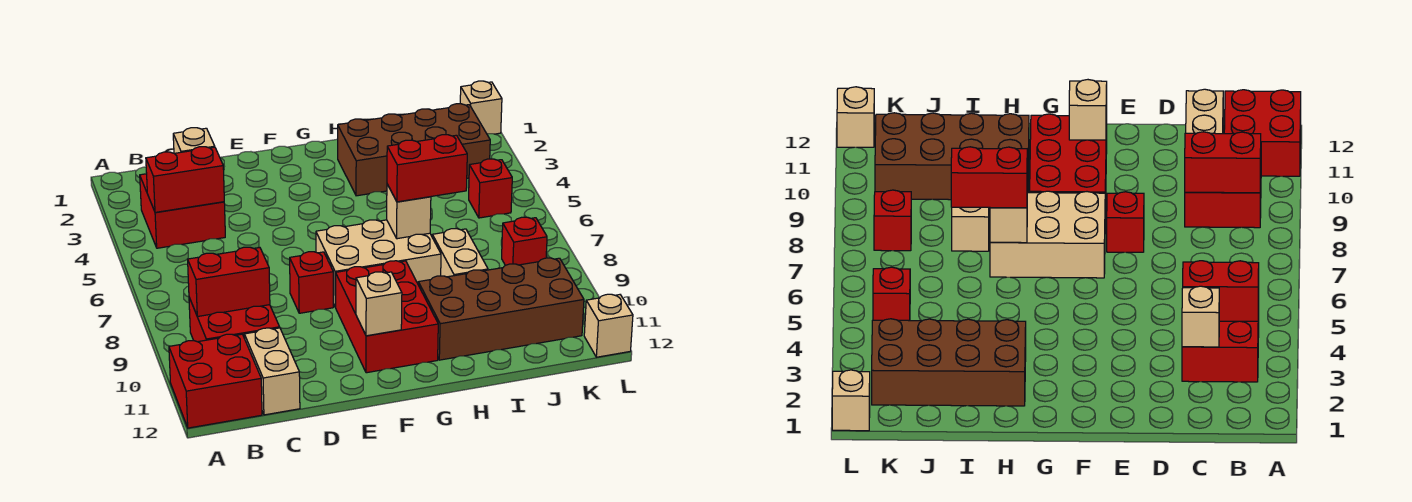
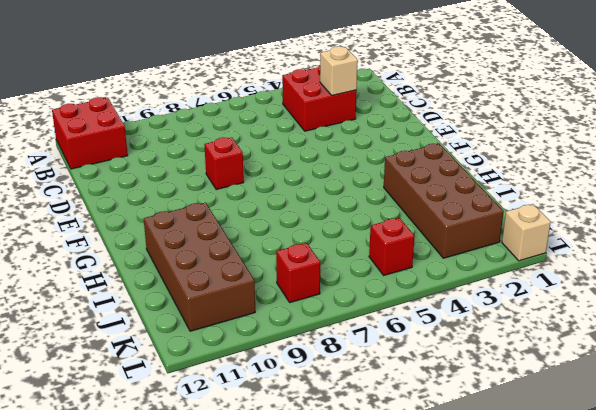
none -> red 2x2 brick [189,298,280,342]
none -> tan 1x2 brick [244,328,300,415]
none -> tan 2x3 brick [316,220,441,307]

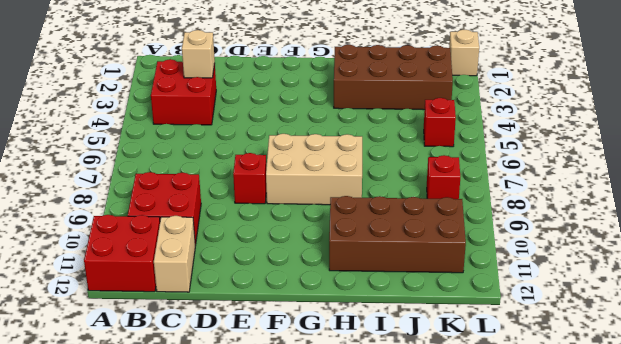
none -> red 2x3 brick [336,261,438,373]
none -> tan 1x2 brick [432,229,488,277]
none -> tan 1x1 brick [584,294,633,357]

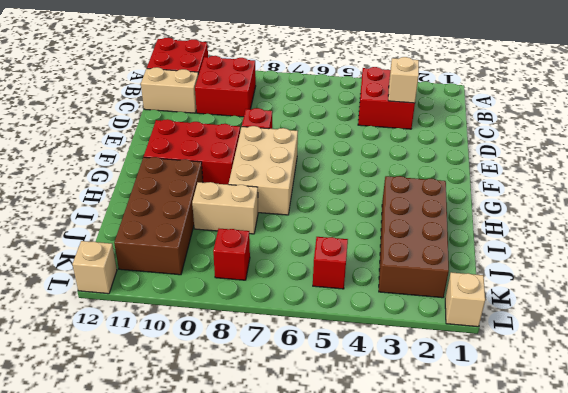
none -> red 1x2 brick [146,147,224,212]
none -> red 1x2 brick [188,247,270,317]
none -> tan 1x1 brick [356,272,402,336]

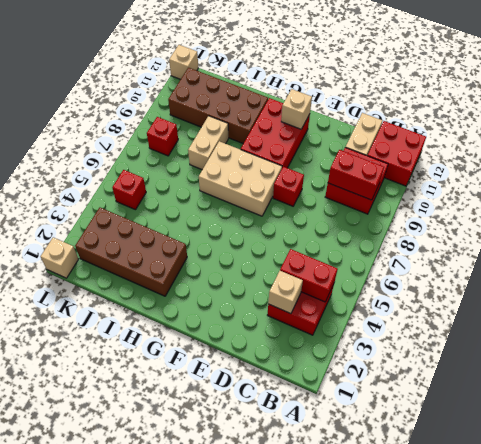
none -> tan 1x1 brick [387,184,431,239]
none -> red 1x2 brick [387,135,467,202]

